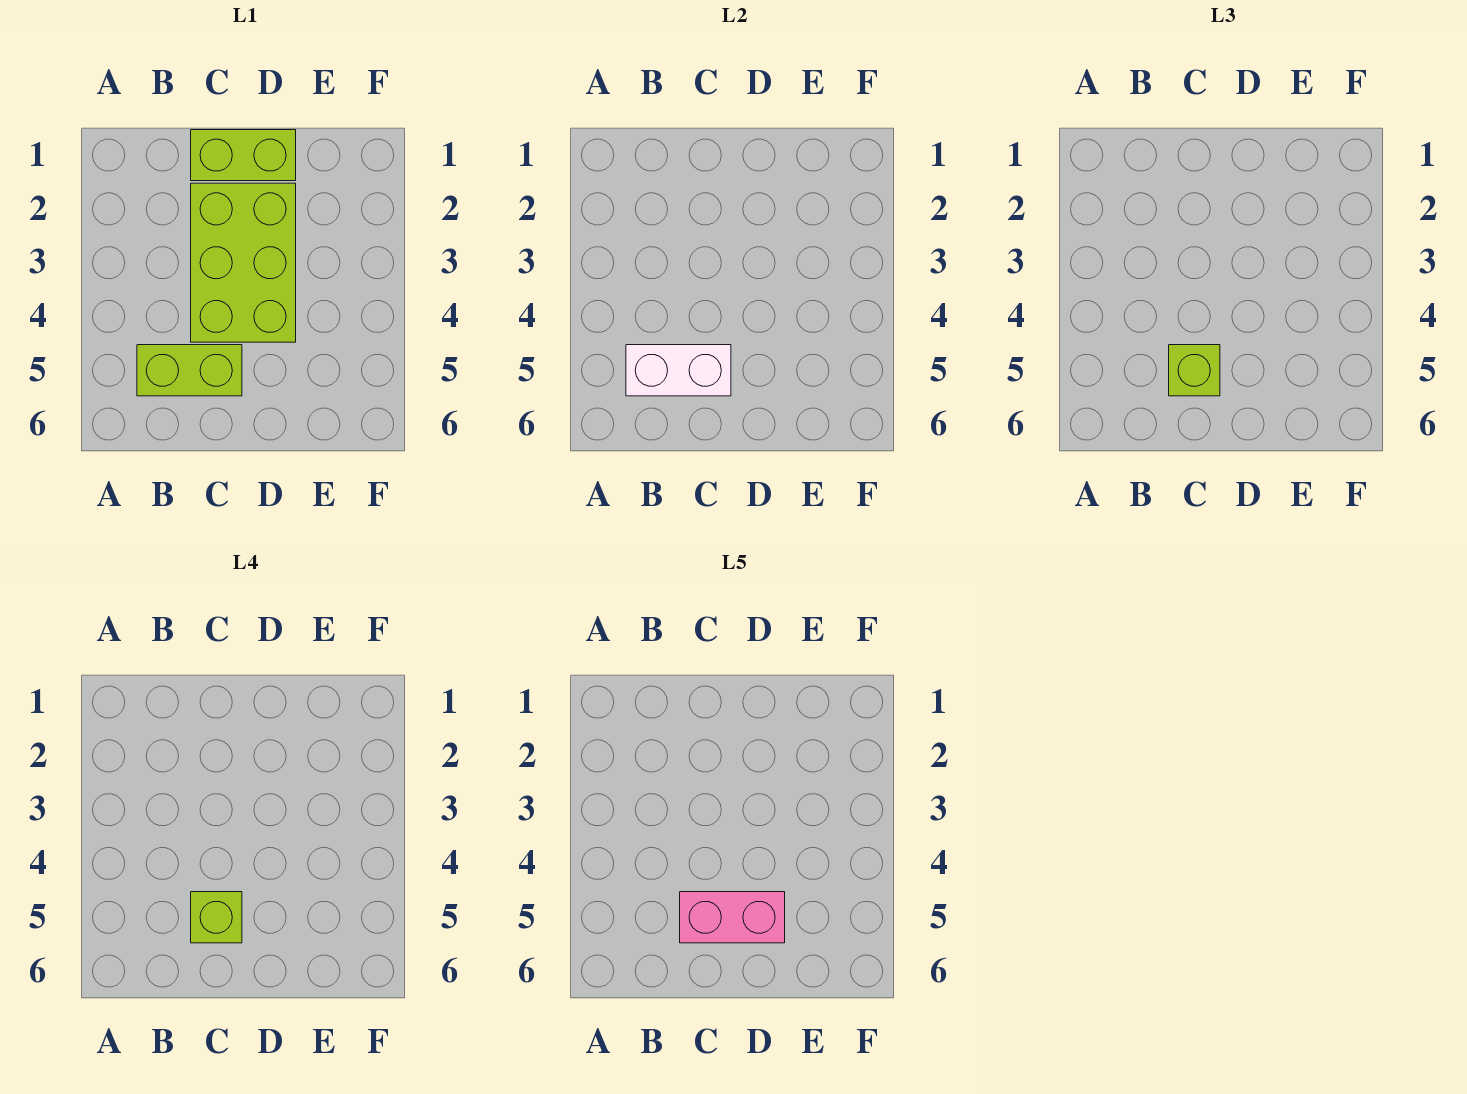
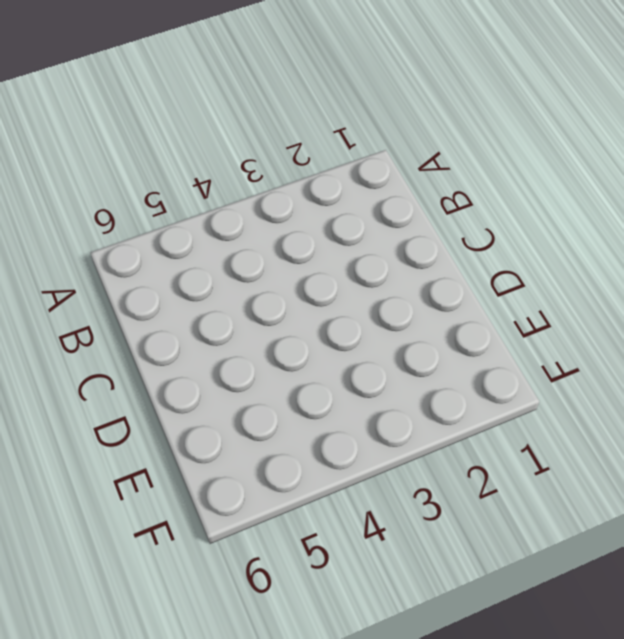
none -> lime 1x2 brick [137,345,242,396]
none -> lime 1x2 brick [191,130,296,181]

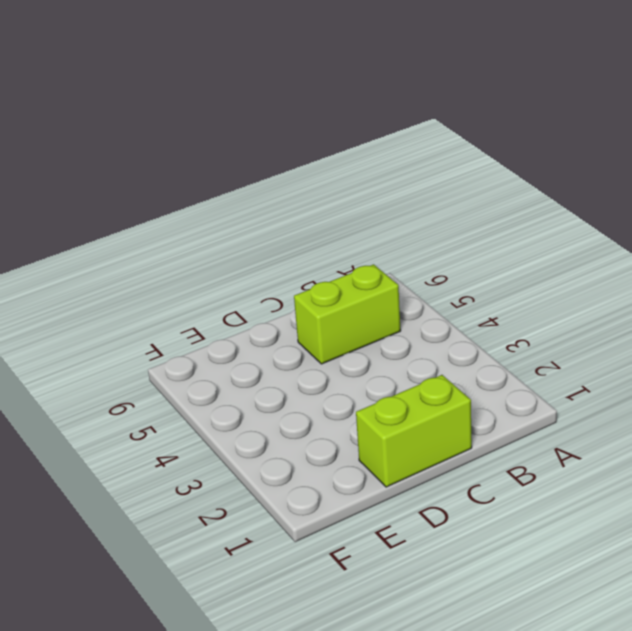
none -> lime 2x3 brick [191,183,296,342]
none -> white 1x2 brick [626,345,731,396]

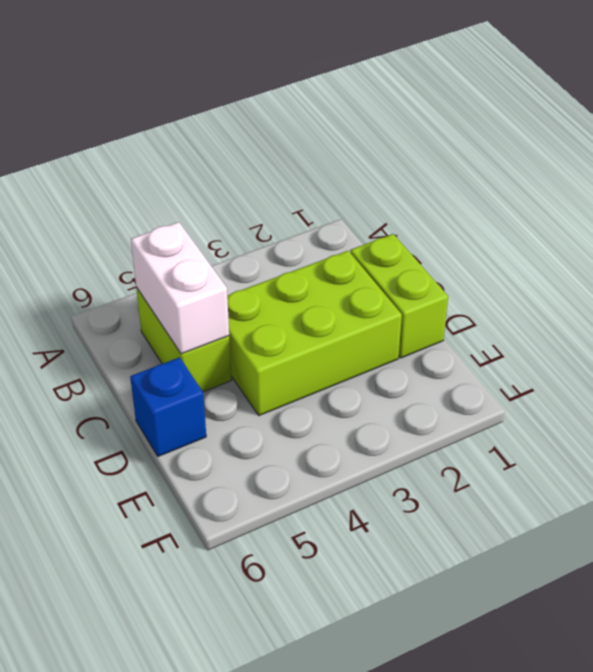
blue 1x1 brick [130,357,206,457] -> none
none -> lime 1x1 brick [1169,345,1220,396]
none -> lime 1x1 brick [191,892,242,943]

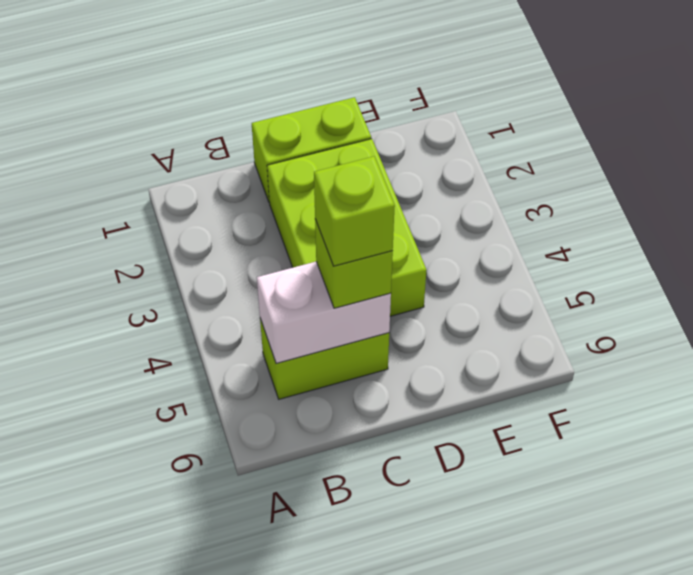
none -> pink 1x2 brick [680,892,785,943]

